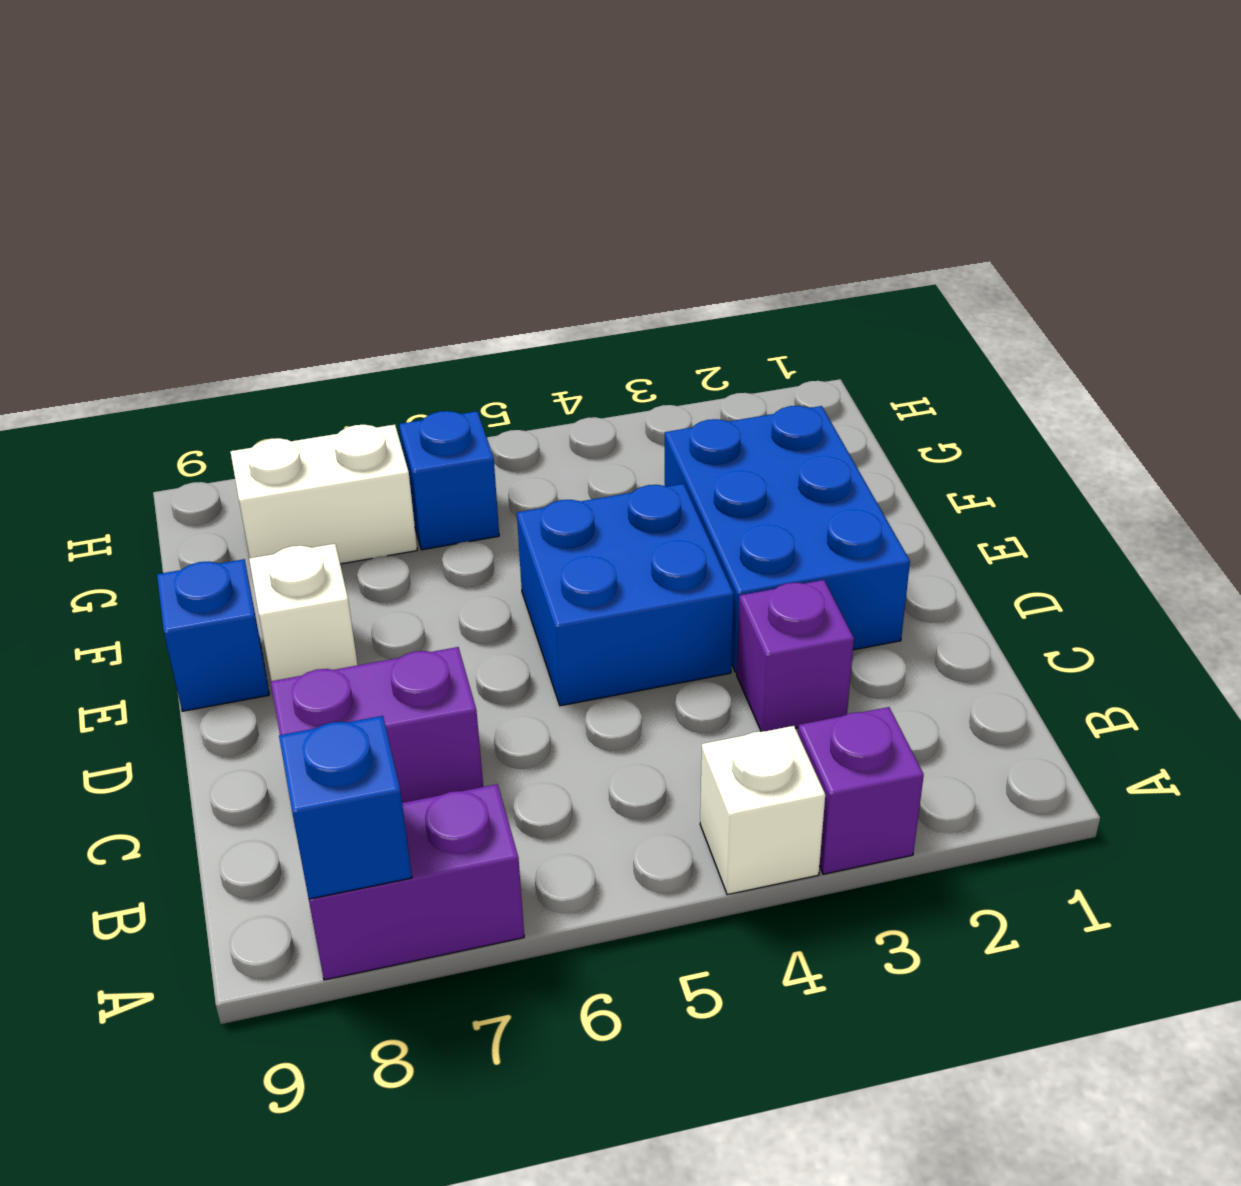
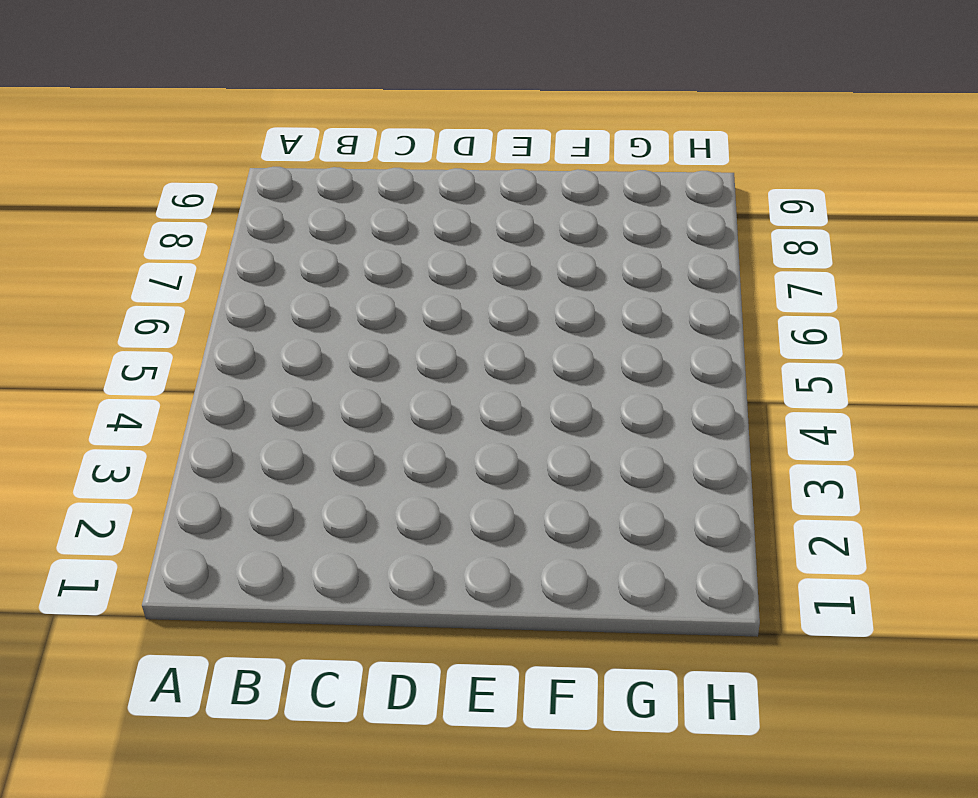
none -> purple 1x1 brick [798,707,924,874]
none -> white 1x1 brick [700,726,825,895]
none -> purple 1x2 brick [309,784,524,980]

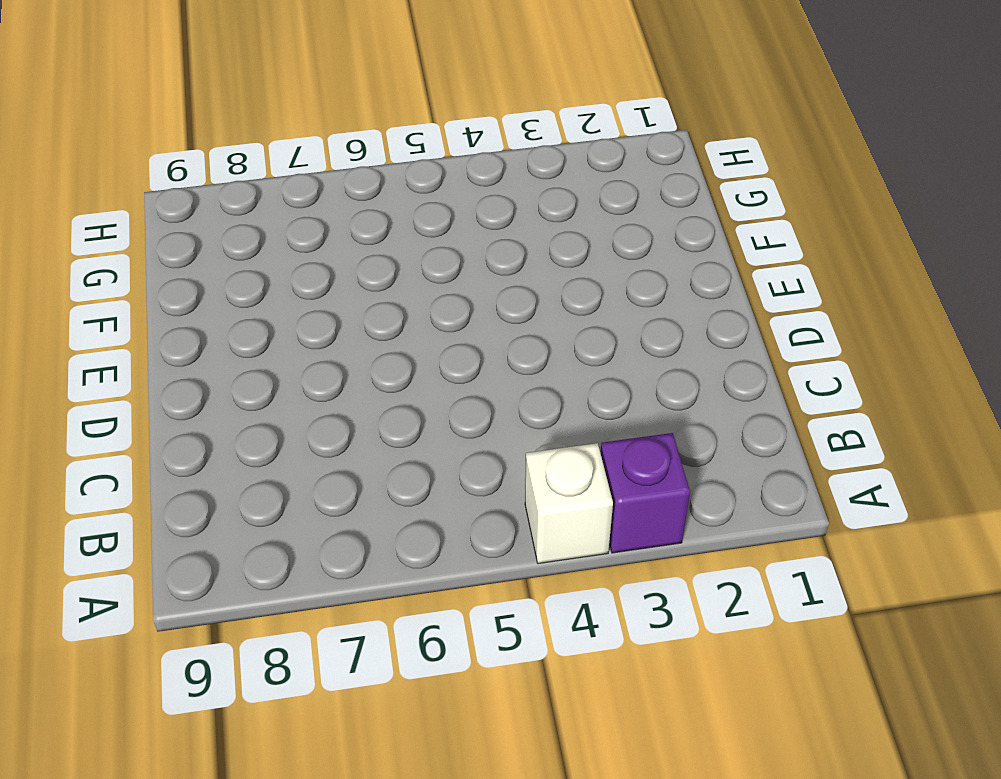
none -> purple 1x2 brick [309,784,524,980]
none -> purple 1x1 brick [737,580,854,732]
none -> purple 1x2 brick [271,647,483,803]

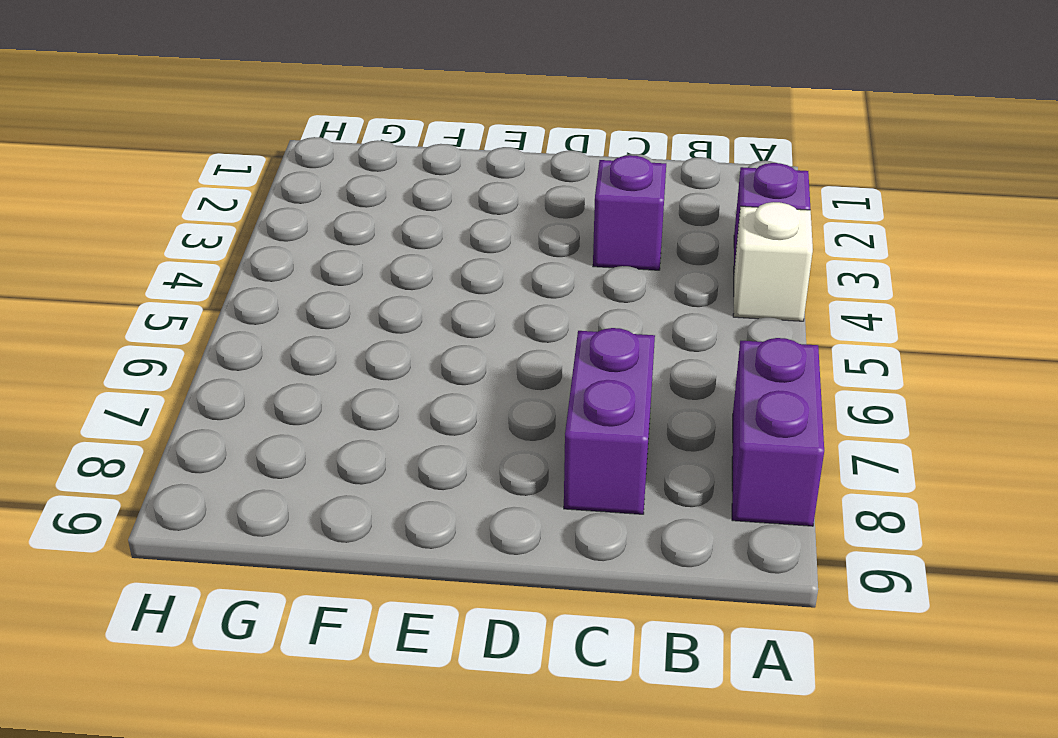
none -> blue 2x3 brick [665,406,910,672]
none -> blue 2x2 brick [517,484,734,706]
none -> white 1x1 brick [249,544,358,681]

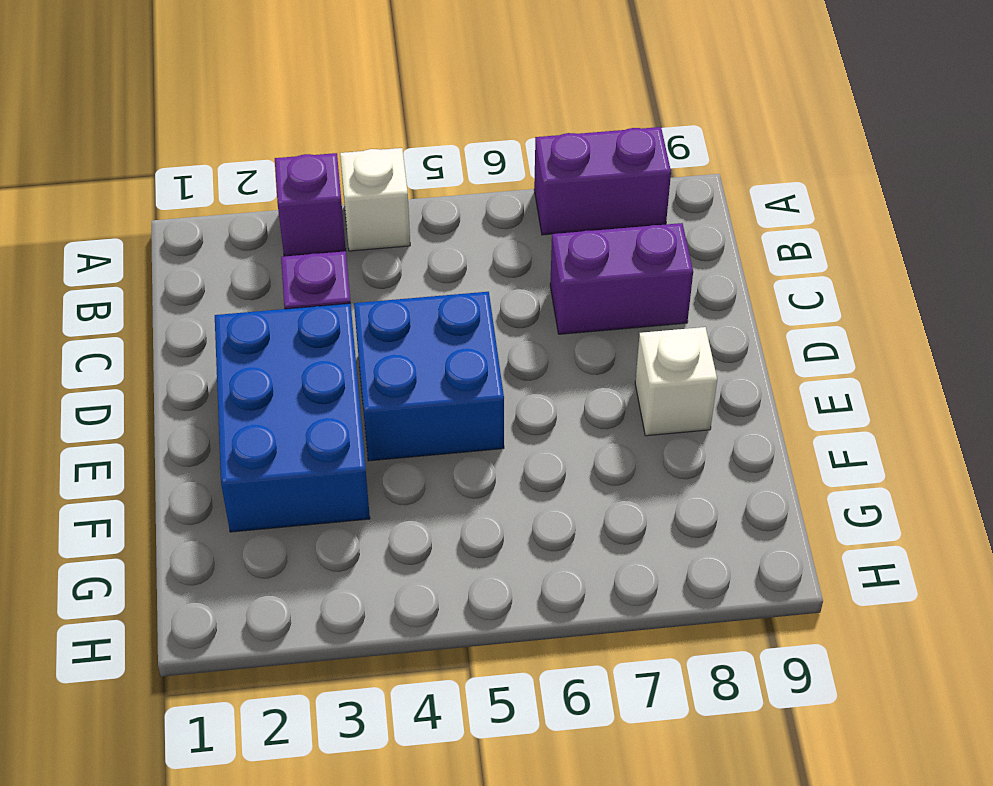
none -> blue 1x1 brick [157,559,269,711]
none -> blue 1x1 brick [399,411,499,550]
none -> white 1x2 brick [230,425,417,564]

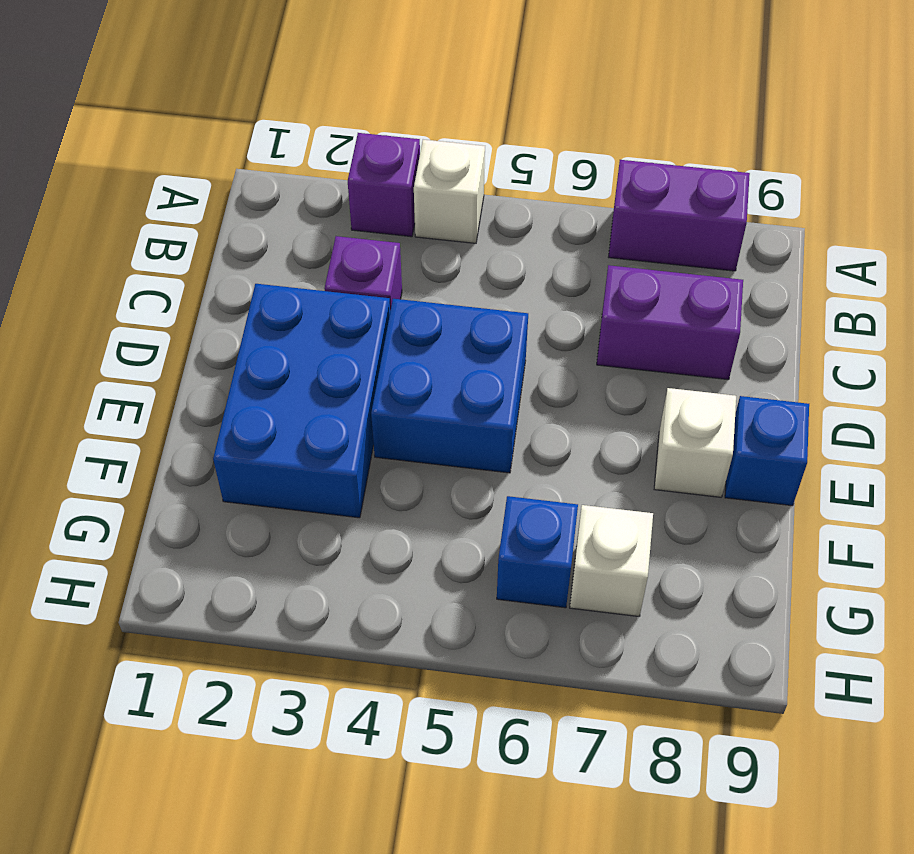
white 1x1 brick [570,505,653,616] -> white 1x2 brick [230,425,417,564]
none -> blue 1x1 brick [279,716,412,899]

